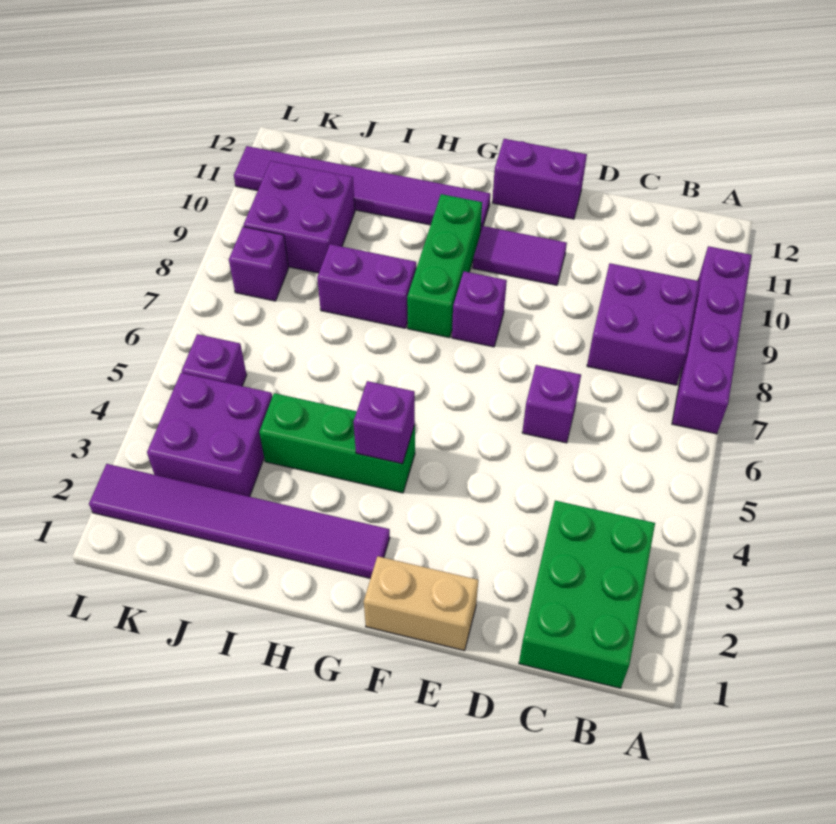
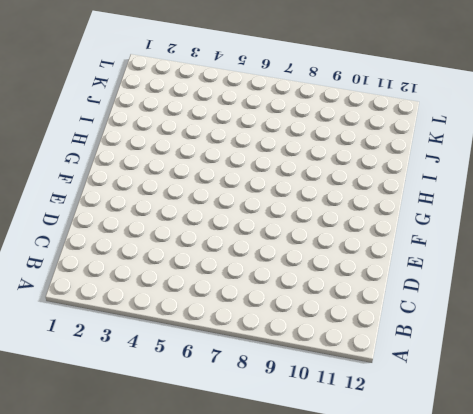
none -> purple 1x4 brick [672,246,752,434]
none -> green 2x3 brick [519,501,655,688]
none -> purple 2x2 brick [587,263,699,385]

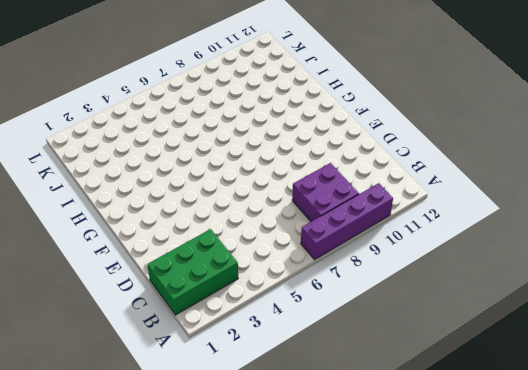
none -> purple 1x1 brick [522,365,581,443]
none -> tan 1x2 brick [364,556,478,651]
none -> purple 1x2 tile [473,226,567,285]

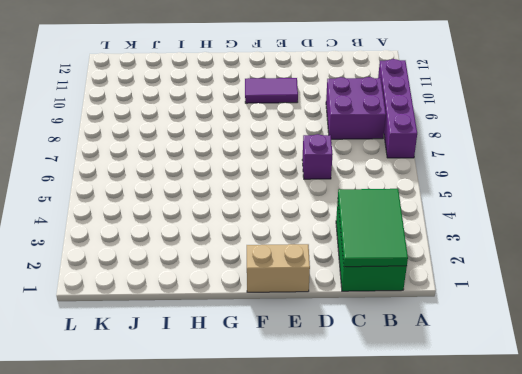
green 2x3 tile [338,189,408,267] -> none
none -> purple 1x2 brick [492,139,587,219]
none -> purple 1x1 brick [452,271,507,347]
none -> purple 1x6 tile [89,464,390,578]

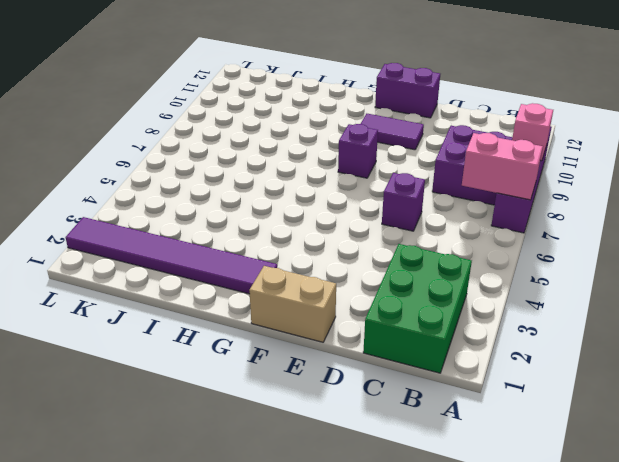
pink 1x2 brick [462,133,543,200] -> none
pink 1x1 brick [512,103,553,161] -> none
none -> green 1x3 brick [259,393,415,493]
none -> green 1x3 brick [407,194,482,338]
none -> purple 1x6 tile [234,146,490,233]

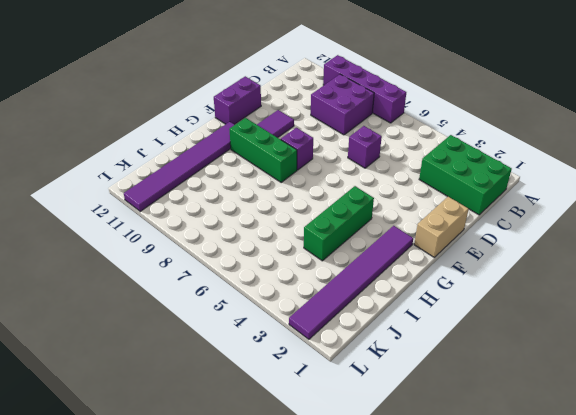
none -> purple 1x2 brick [317,244,416,328]
none -> purple 2x2 brick [147,373,272,497]
none -> purple 2x2 brick [243,161,355,273]

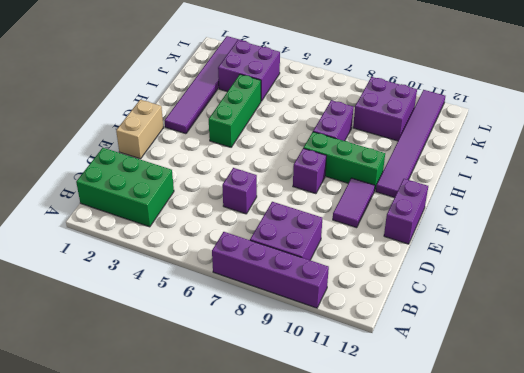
none -> purple 1x1 brick [182,334,247,386]
none -> purple 1x1 brick [229,227,288,301]
none -> purple 1x1 brick [353,381,415,464]

